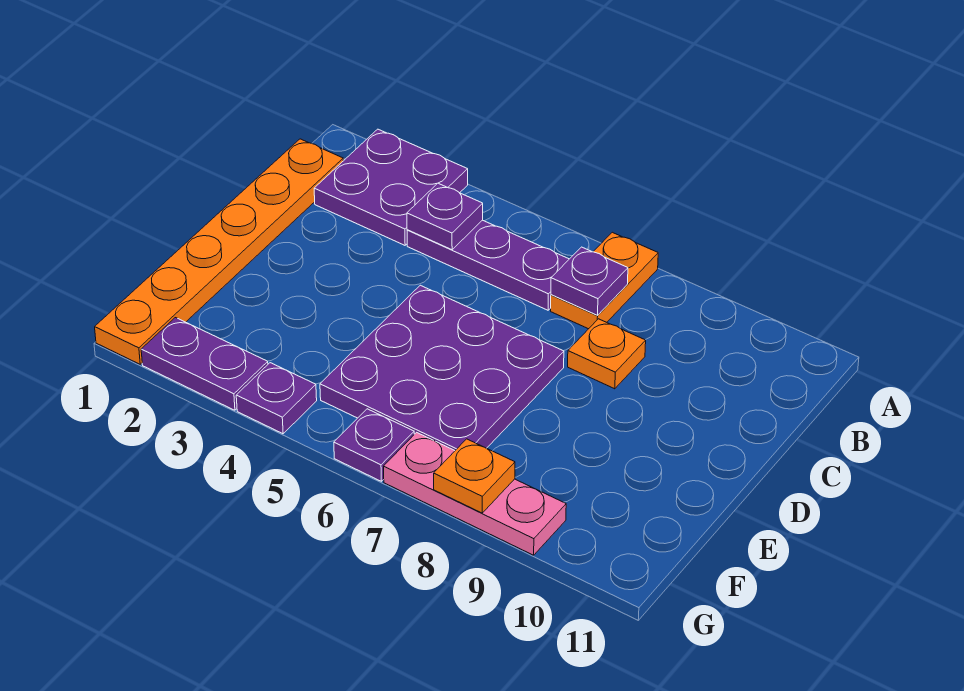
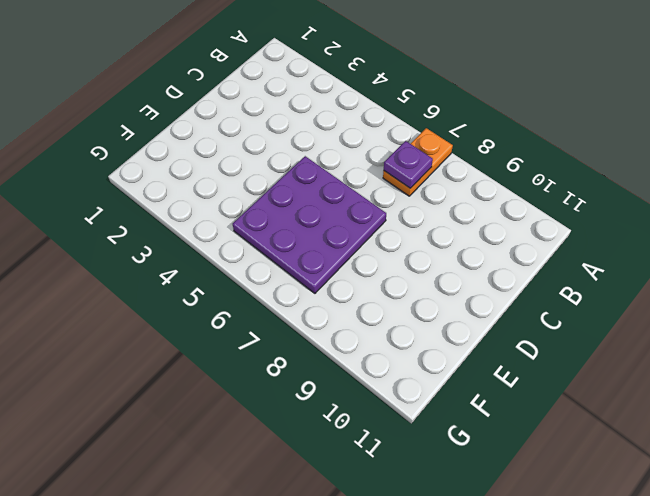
none -> purple 2x2 plate [314,129,468,245]
none -> orange 1x6 plate [95,139,343,364]
none -> purple 1x3 plate [407,220,569,310]

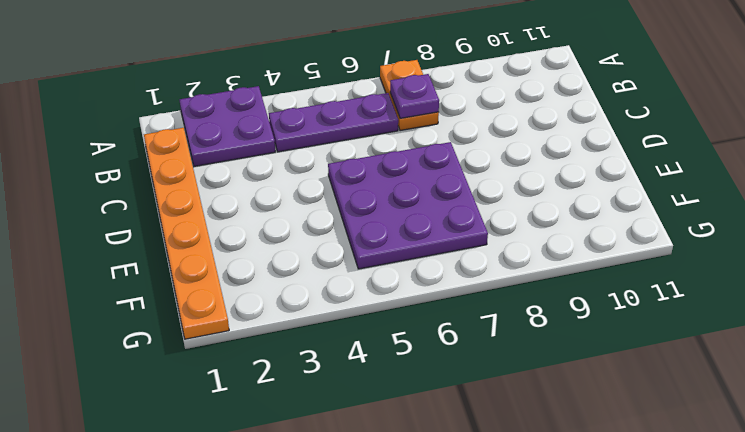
none -> orange 1x1 plate [568,319,646,389]
none -> purple 1x2 plate [141,318,268,410]
none -> purple 1x1 plate [236,363,317,434]

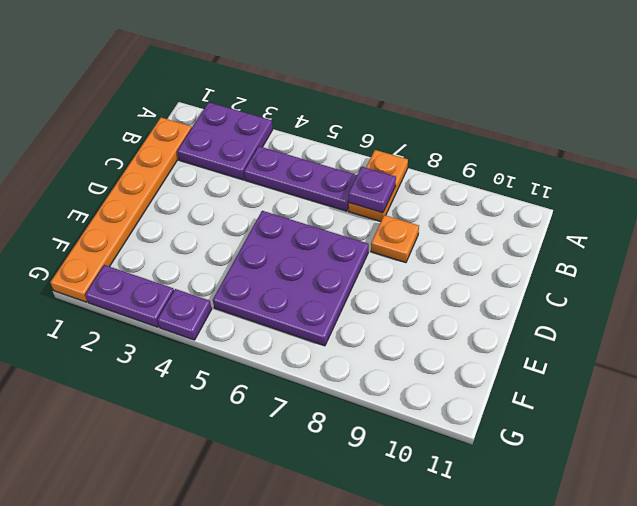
none -> purple 1x1 plate [334,409,414,481]
none -> pink 1x3 plate [384,432,566,555]
none -> purple 1x1 plate [407,183,483,250]

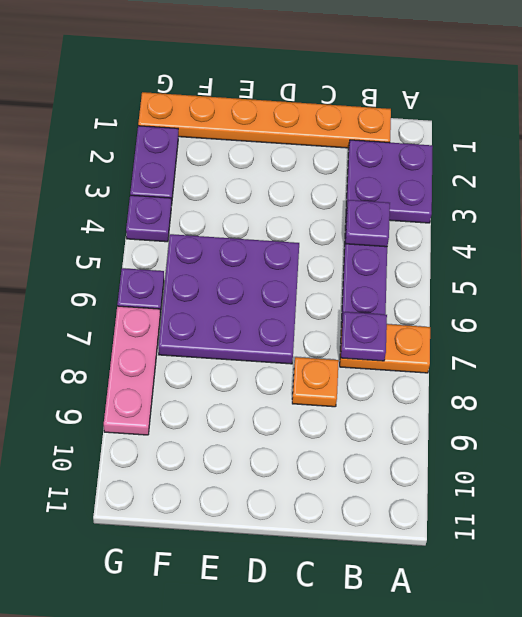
none -> orange 1x1 plate [434,439,515,513]

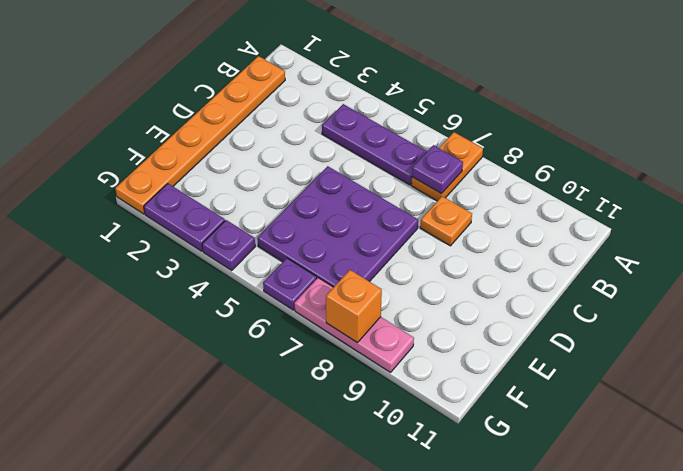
orange 1x1 brick [326,270,382,343] -> orange 1x1 plate [434,439,515,513]
none -> purple 2x2 plate [314,129,468,245]
none -> purple 1x1 plate [407,183,483,250]

